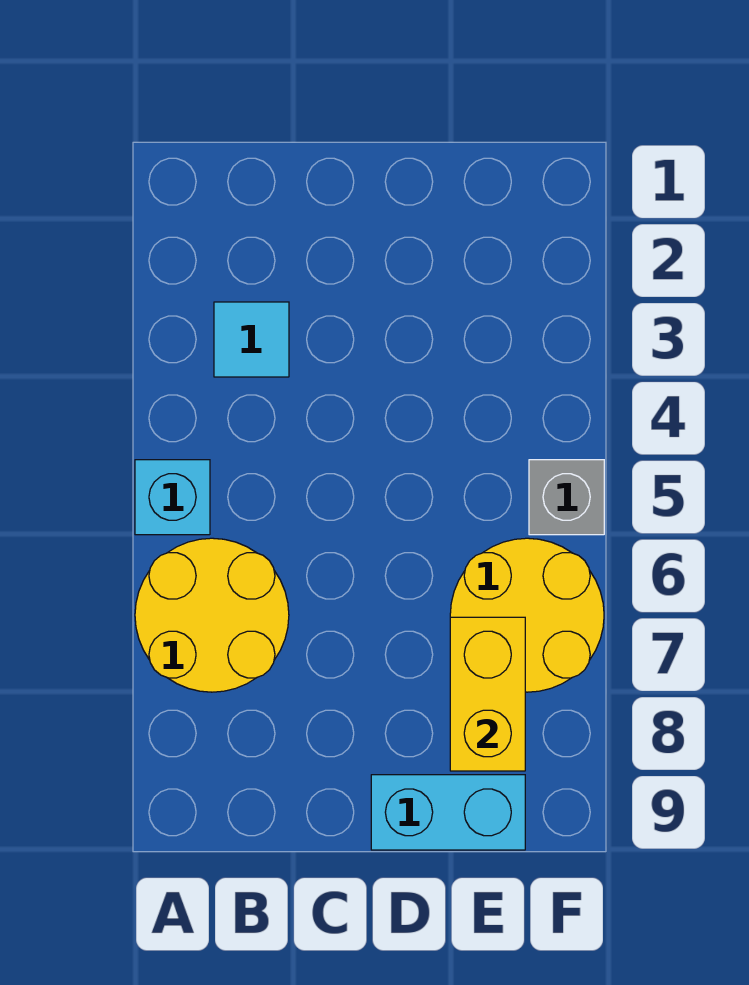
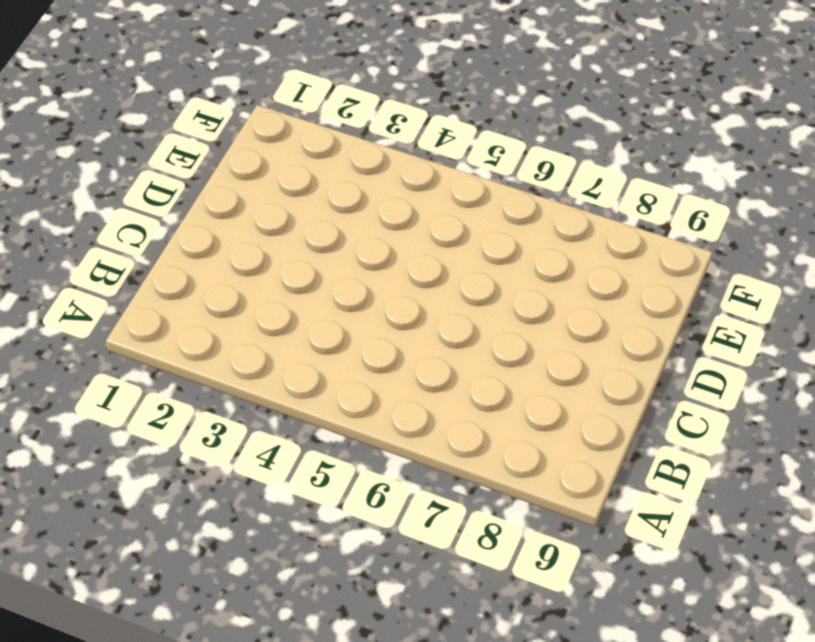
none -> cyan 1x1 brick [135,460,210,535]
none -> yellow 2x2 round brick [135,538,289,692]

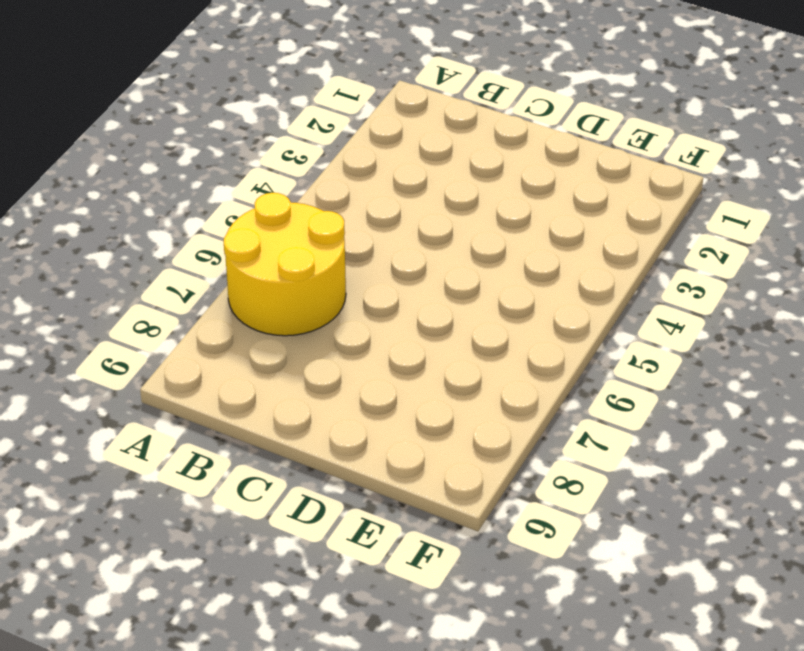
none -> cyan 1x1 brick [135,460,210,535]
none -> cyan 1x1 tile [214,302,289,377]

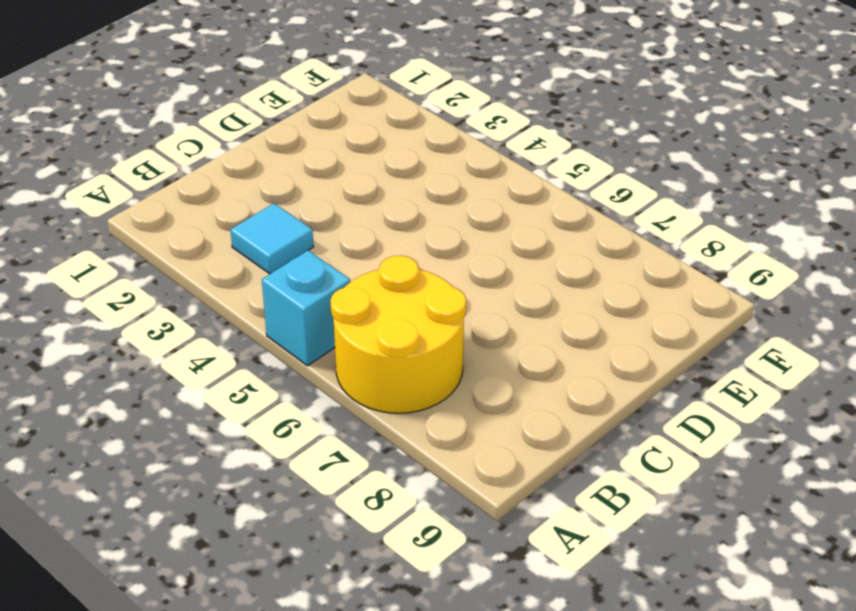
none -> cyan 1x2 brick [371,775,525,850]
none -> yellow 2x2 round brick [450,538,604,692]

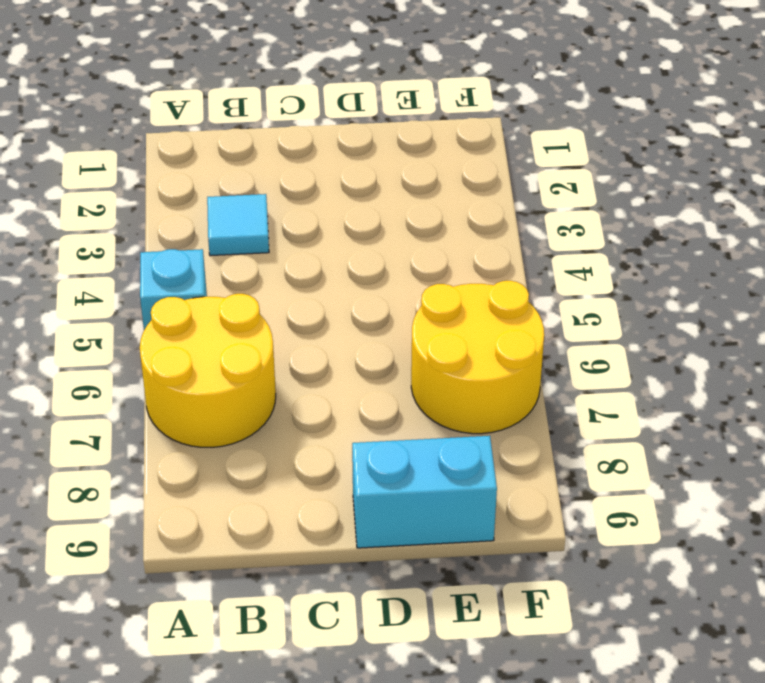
none -> grey 1x1 brick [529,460,604,535]
none -> yellow 1x2 brick [450,617,525,771]

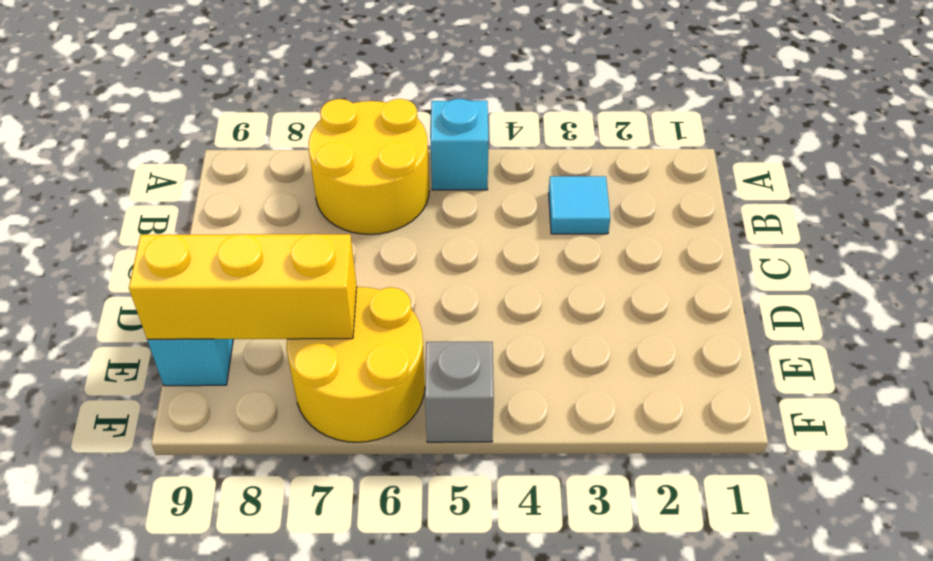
yellow 1x3 brick [129,234,357,340] -> yellow 1x2 brick [450,617,525,771]

